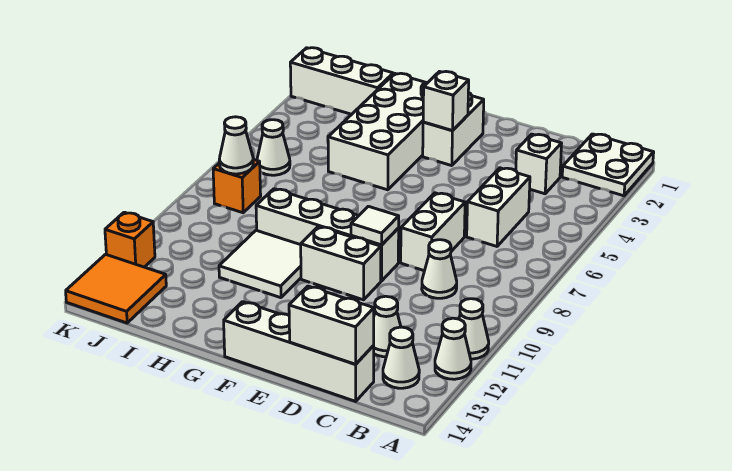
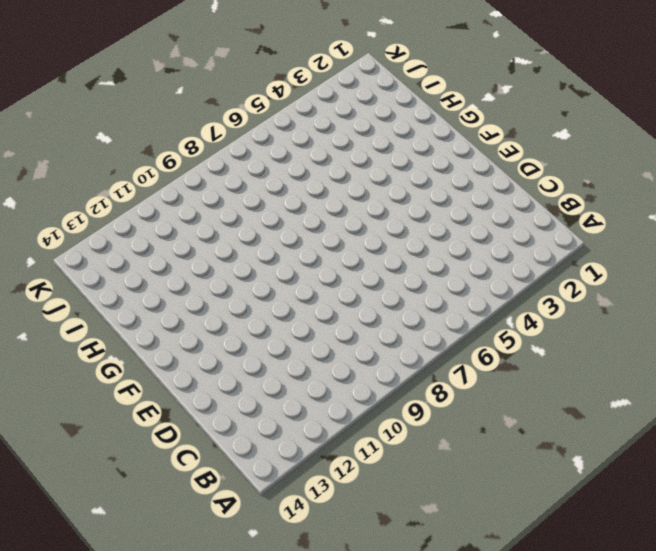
none -> white 2x2 plate [562,134,654,196]
none -> white 1x1 cone [459,299,489,359]
none -> white 1x1 cone [435,318,471,379]

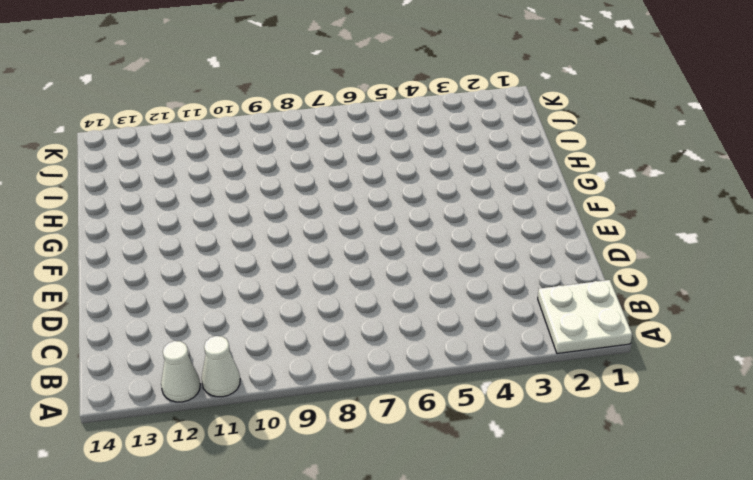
none -> white 1x1 cone [383,327,419,388]
none -> white 1x1 brick [516,134,562,194]
none -> white 1x2 brick [467,168,530,246]

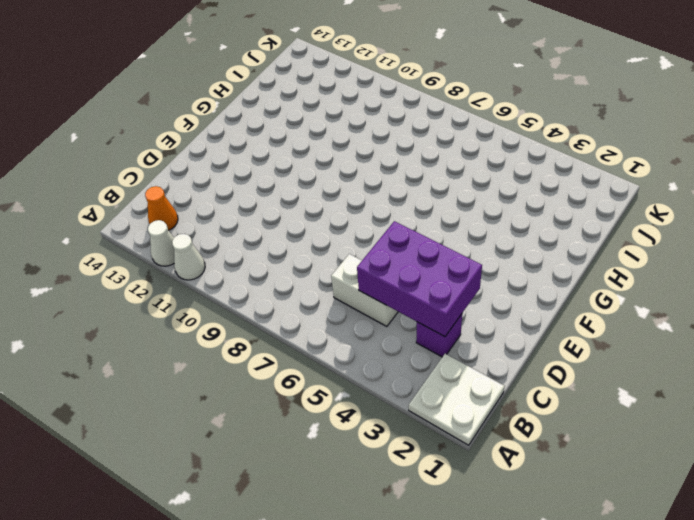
orange 1x1 cone [145,186,178,230] -> white 1x1 cone [383,327,419,388]
purple 1x1 brick [416,314,462,357] -> white 1x1 brick [516,134,562,194]
purple 2x3 brick [357,221,482,337] -> none
none -> white 1x1 cone [422,240,457,298]
none -> white 1x1 cone [373,296,401,357]
none -> white 1x4 brick [224,302,374,401]

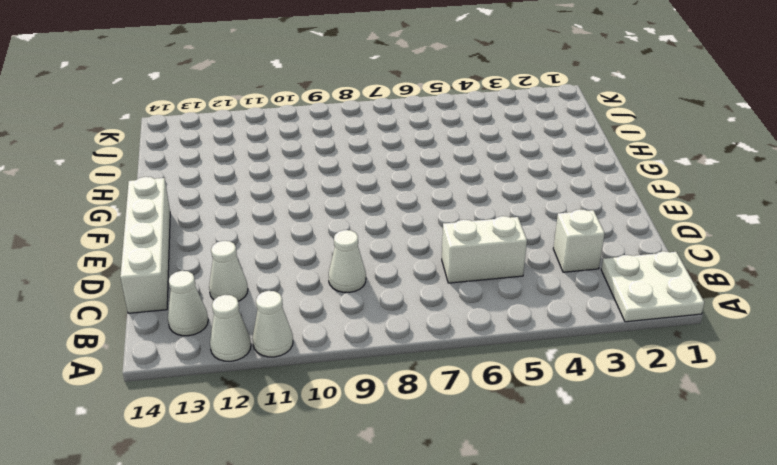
none -> white 1x2 brick [401,193,465,271]
none -> white 1x4 brick [256,189,399,281]
none -> white 1x2 brick [301,226,381,300]

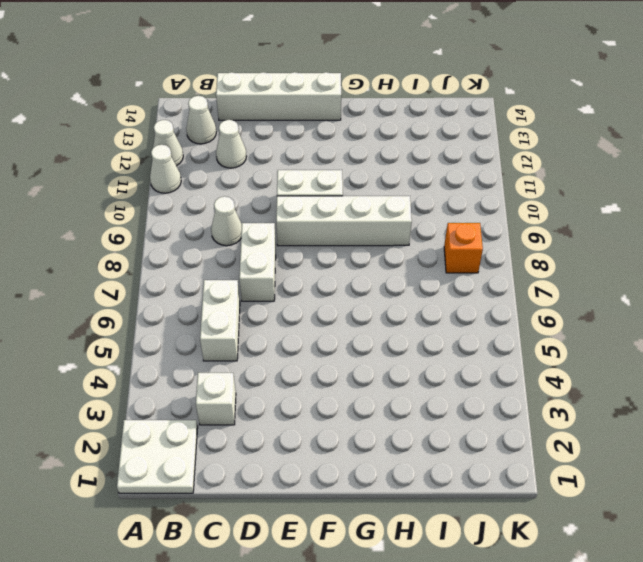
none -> white 1x2 brick [423,93,484,166]
none -> white 2x4 brick [328,73,427,190]
none -> white 2x2 tile [219,230,301,298]

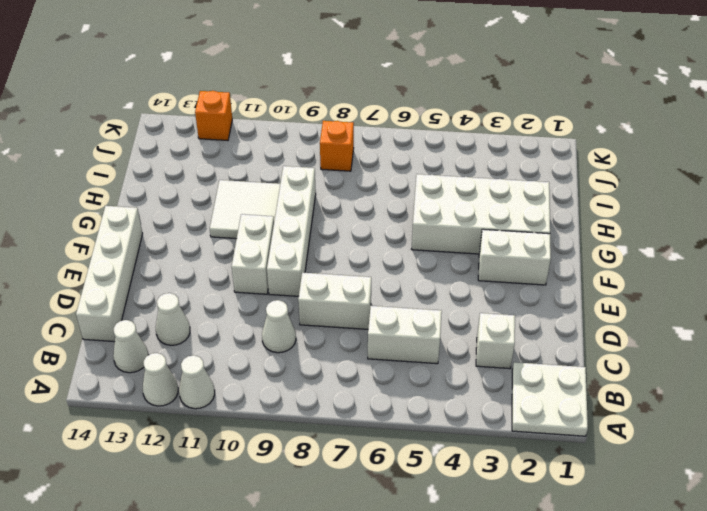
none -> white 1x3 brick [290,48,393,114]
none -> white 1x1 cone [257,120,290,175]
none -> orange 2x2 tile [66,254,166,323]

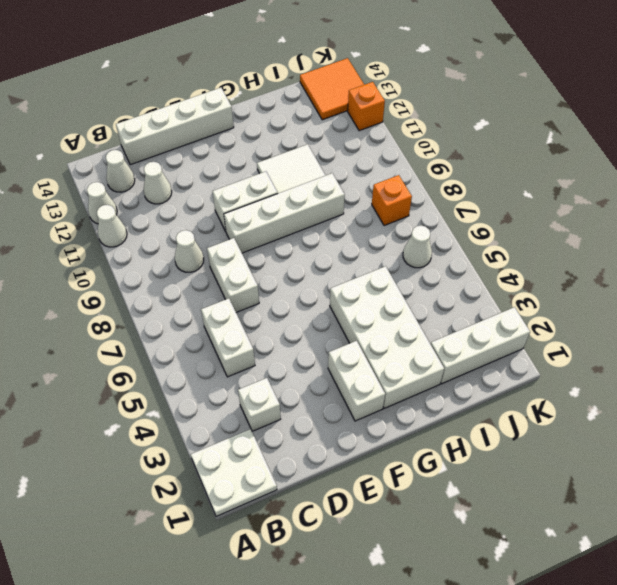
none -> white 1x2 brick [289,286,374,364]
none -> white 1x1 tile [351,206,399,245]
none -> white 1x1 brick [423,72,469,131]

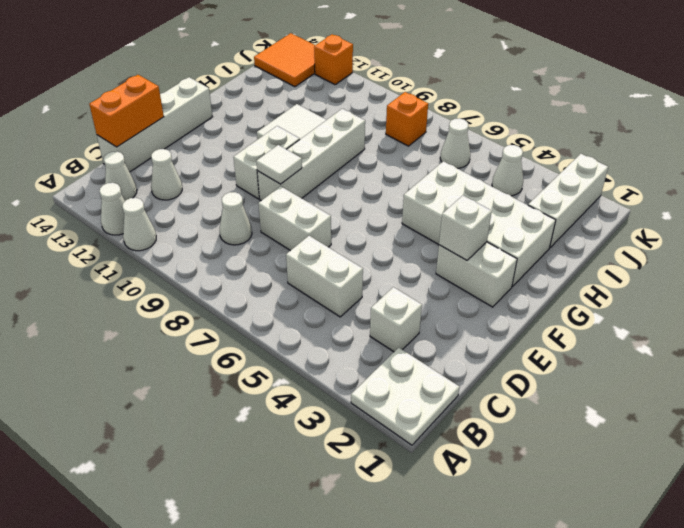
orange 1x2 brick [89,75,164,147] -> white 1x2 brick [289,286,374,364]
white 1x1 cone [492,145,523,196] -> white 1x1 cone moved to [219,117,253,174]

